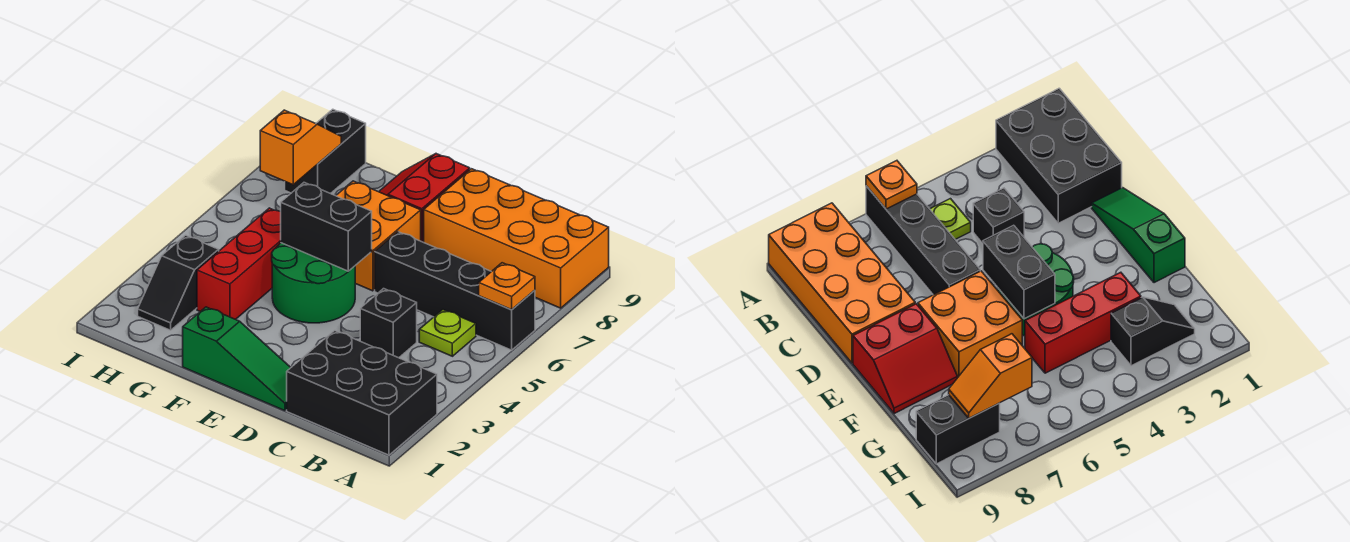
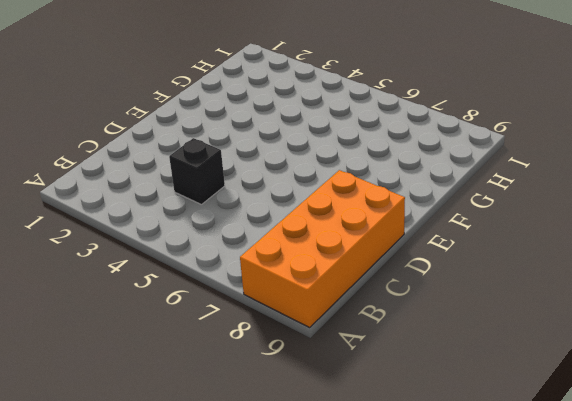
none -> black 2x3 brick [287,331,437,455]
none -> black 1x4 brick [375,232,535,350]
none -> lime 1x1 plate [419,310,476,356]

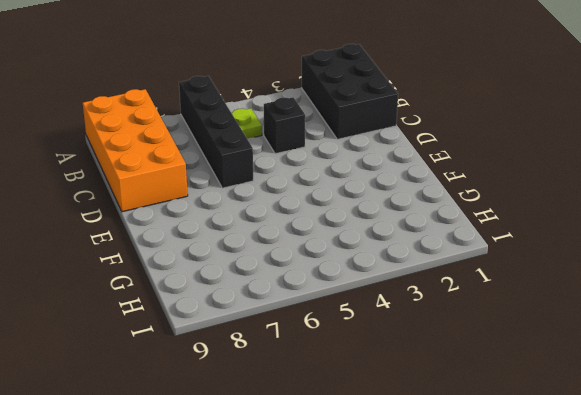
none -> green 1x3 slope [183,307,291,411]
none -> green 2x2 round brick [272,243,355,323]
none -> orange 2x2 brick [336,181,421,291]

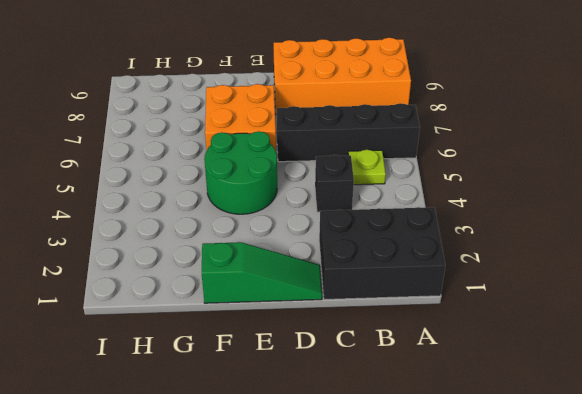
none -> red 2x2 slope [379,154,470,242]
none -> red 1x3 brick [197,208,281,320]
none -> black 1x2 slope [138,235,219,330]

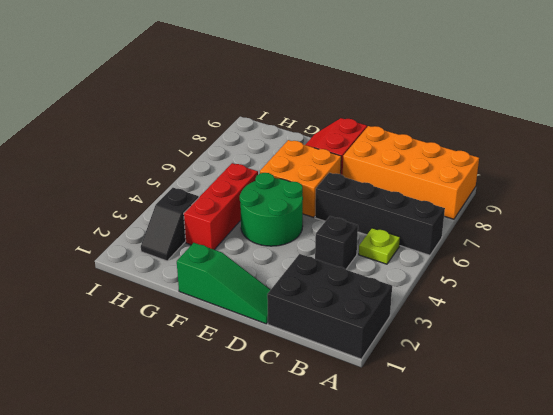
none -> black 1x2 brick [285,109,366,194]
none -> orange 1x1 plate [479,263,535,310]
none -> black 1x2 brick [281,183,372,271]

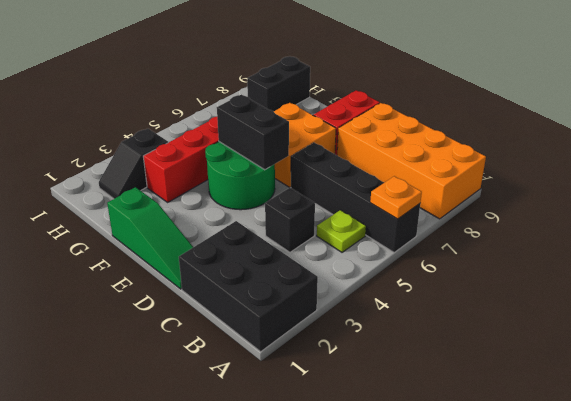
none -> orange 1x2 slope [260,110,341,185]

